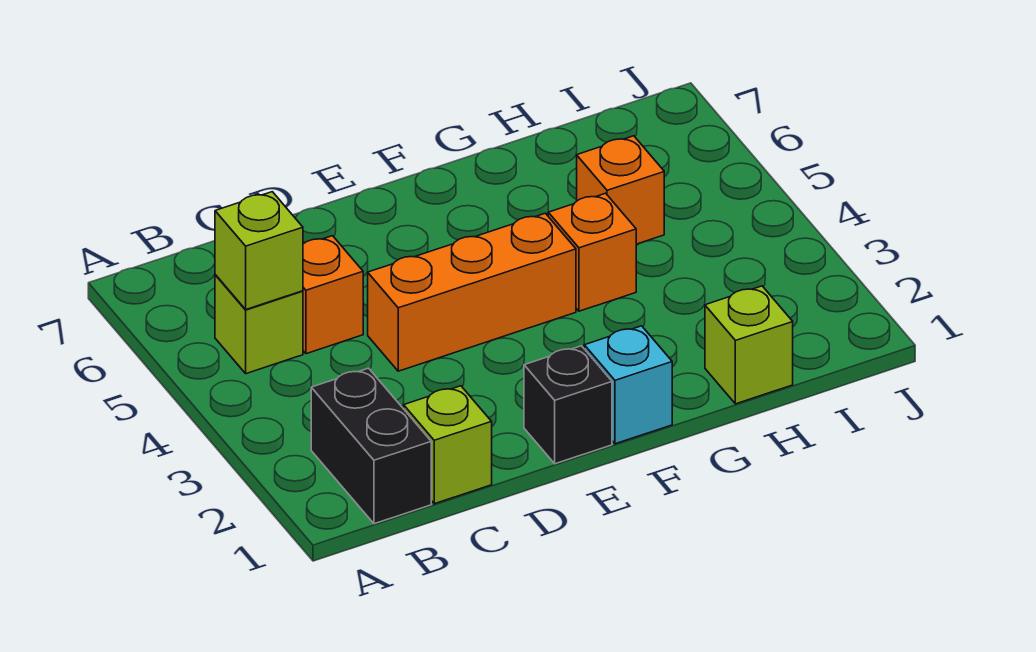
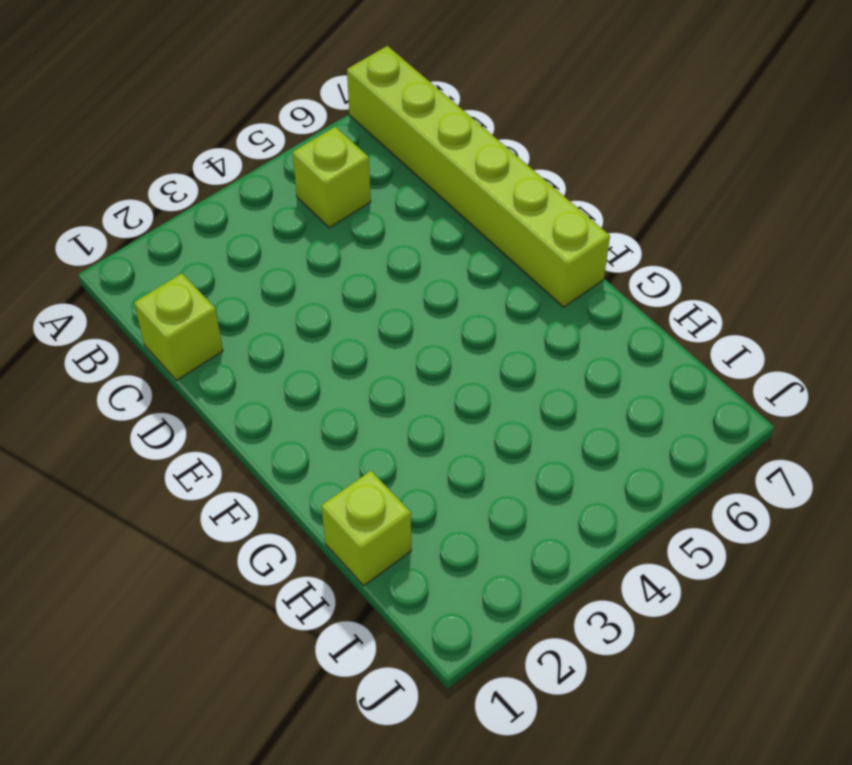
lime 1x6 brick [347,46,610,307] -> none
none -> black 1x2 brick [311,368,431,524]
none -> orange 1x1 brick [303,236,363,354]

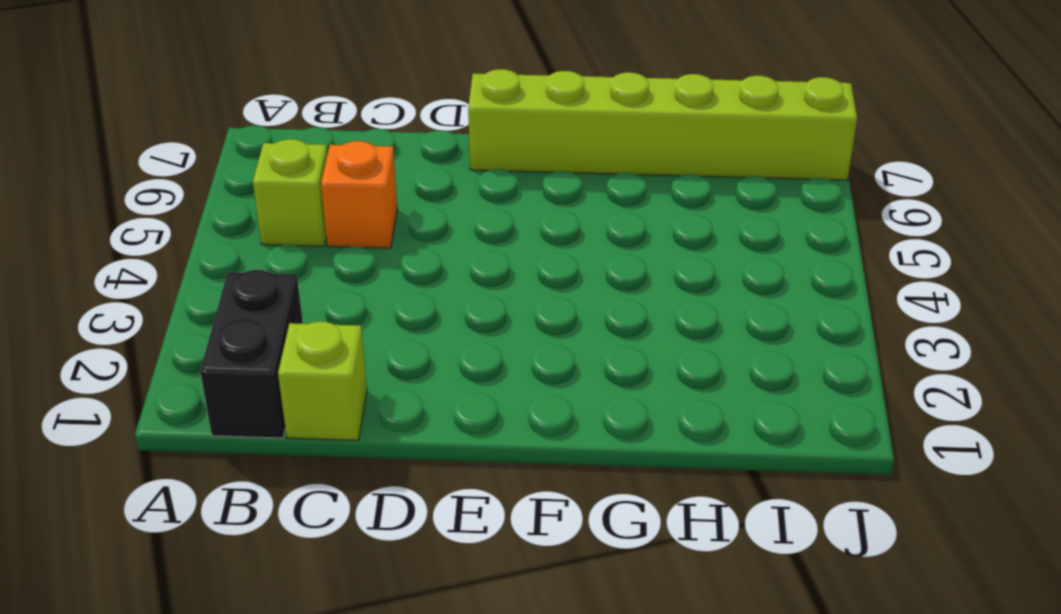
lime 1x6 brick [468,69,857,180] -> none
none -> orange 1x3 brick [368,213,576,371]
none -> black 1x1 brick [524,346,612,464]

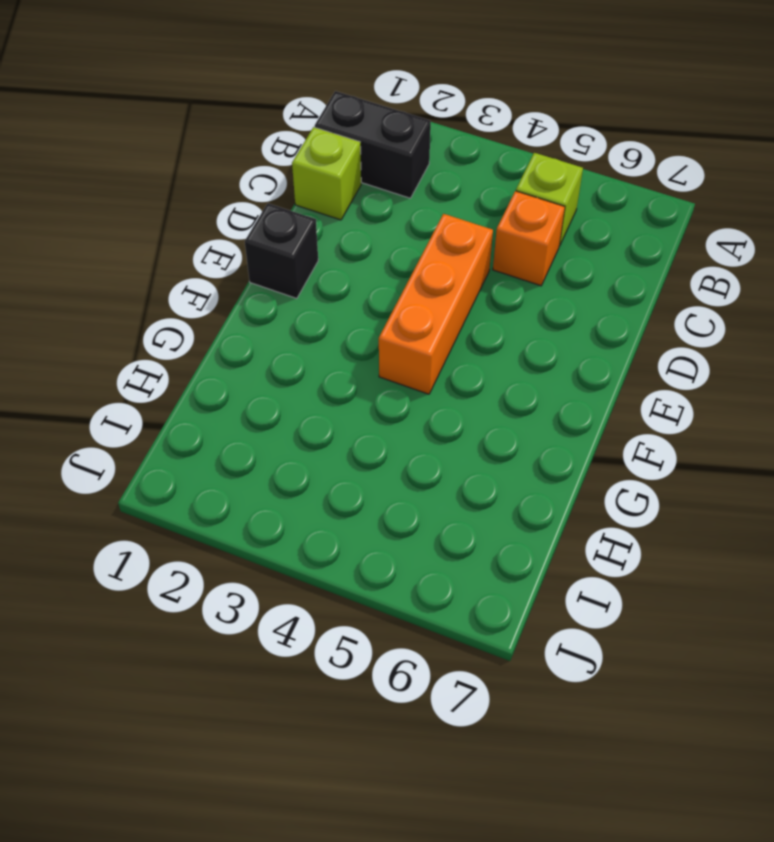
none -> cyan 1x1 brick [584,326,672,444]
none -> orange 1x1 brick [548,193,636,311]

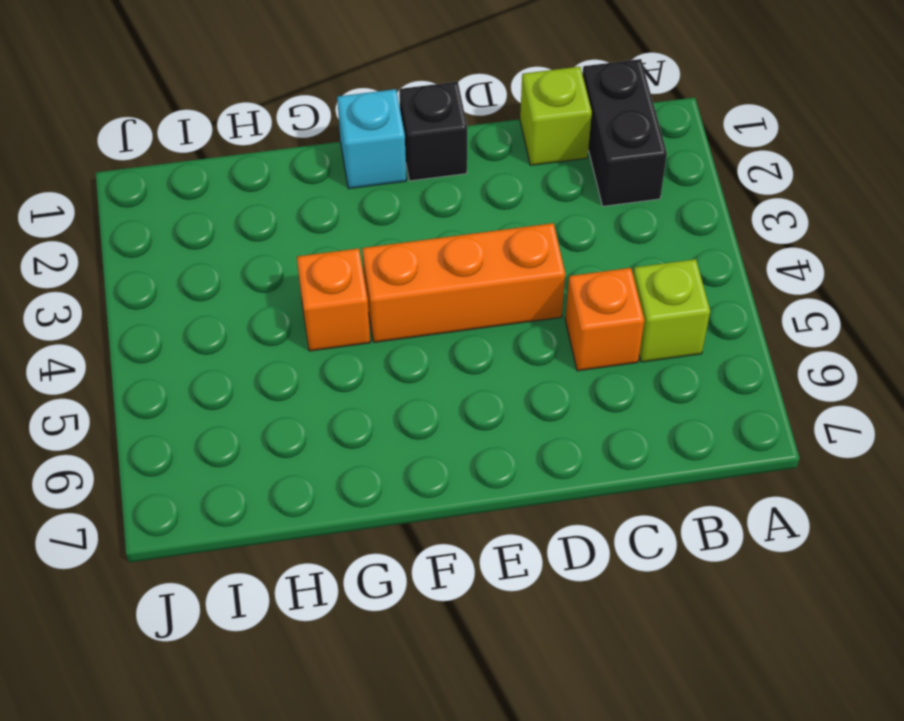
none -> lime 1x1 brick [705,286,793,404]
none -> orange 1x1 brick [577,136,664,244]

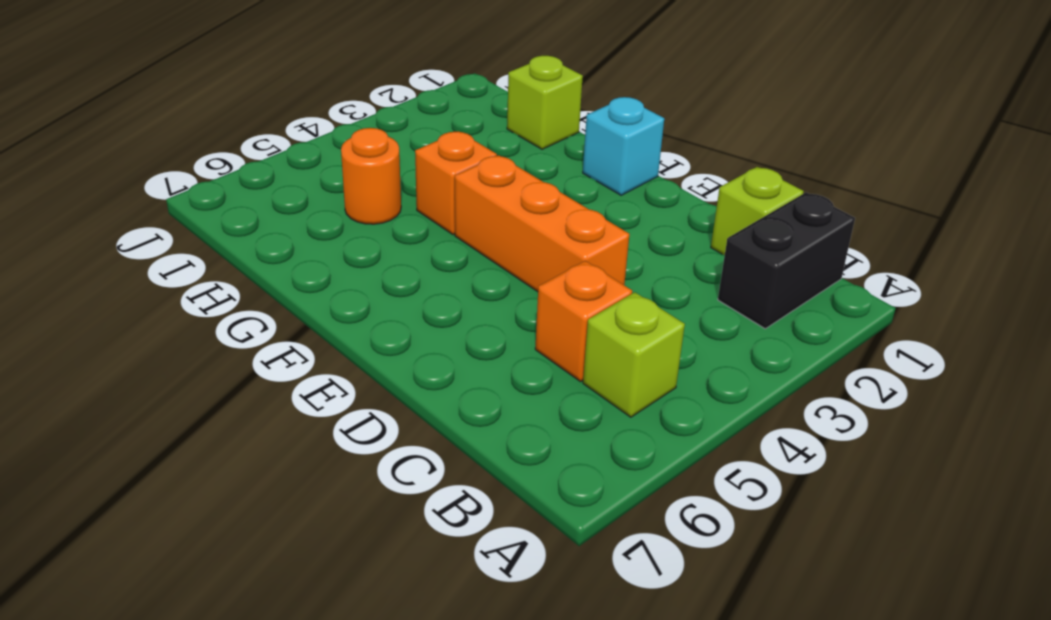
orange 1x1 round brick [341,128,401,224] -> orange 1x1 brick [577,136,664,244]
none -> black 1x1 brick [524,346,612,464]
none -> lime 1x1 brick [215,192,303,309]

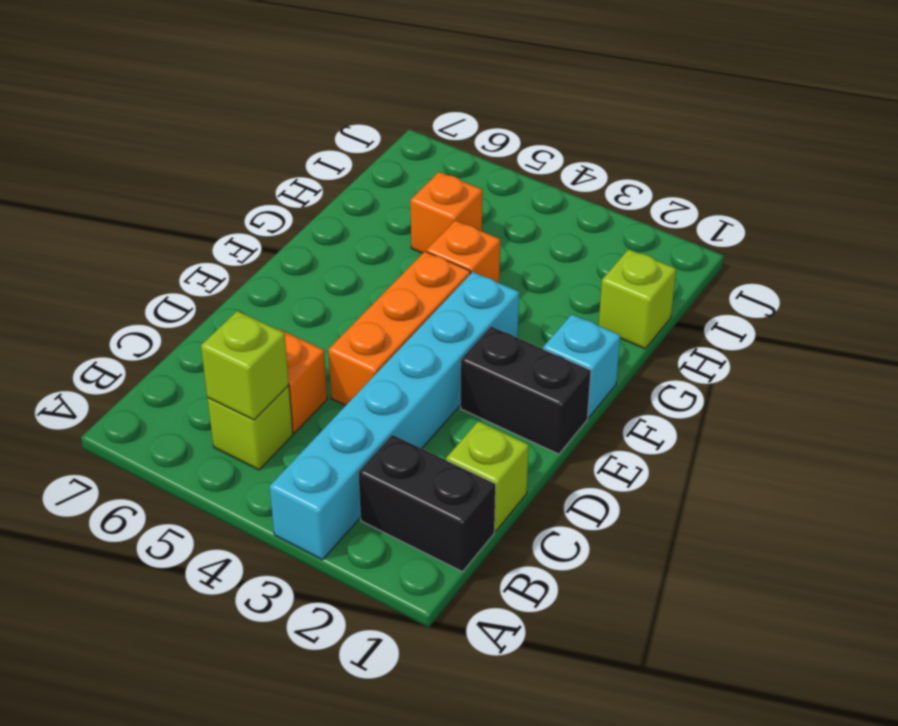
cyan 1x6 brick [270,272,519,560] -> none
black 1x2 brick [461,326,591,454] -> black 1x1 brick [524,346,612,464]

